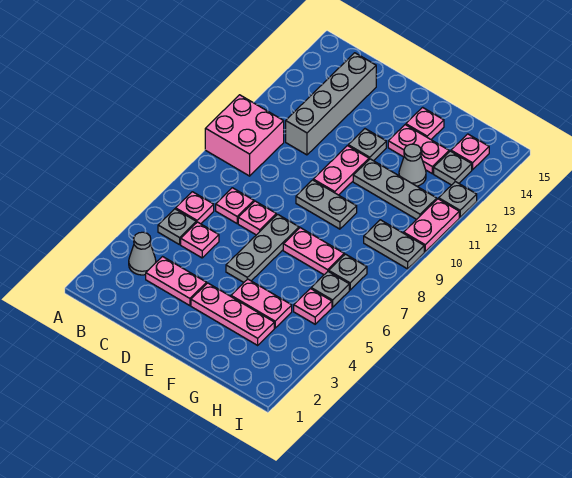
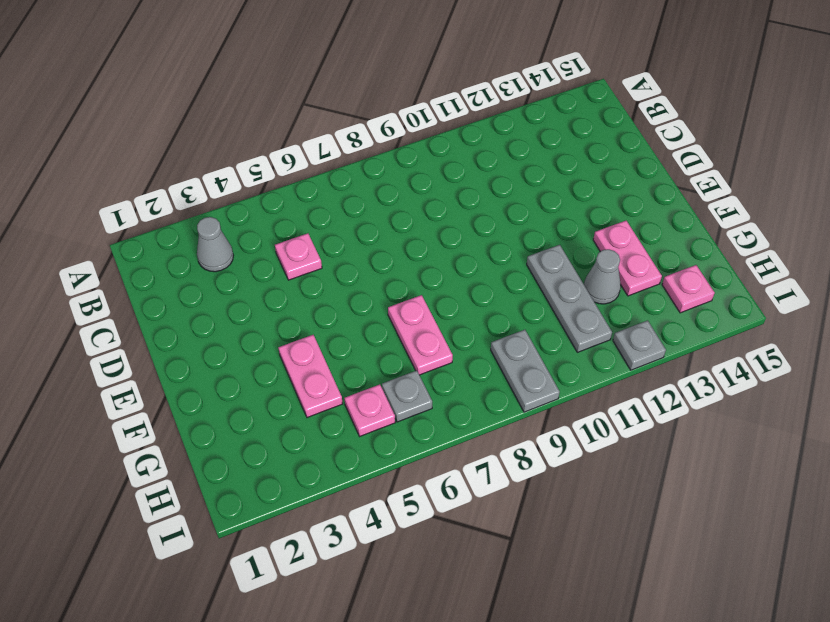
none -> pink 2x2 brick [205,95,284,176]
none -> grey 1x1 plate [158,209,196,245]
none -> pink 1x1 plate [176,192,214,224]

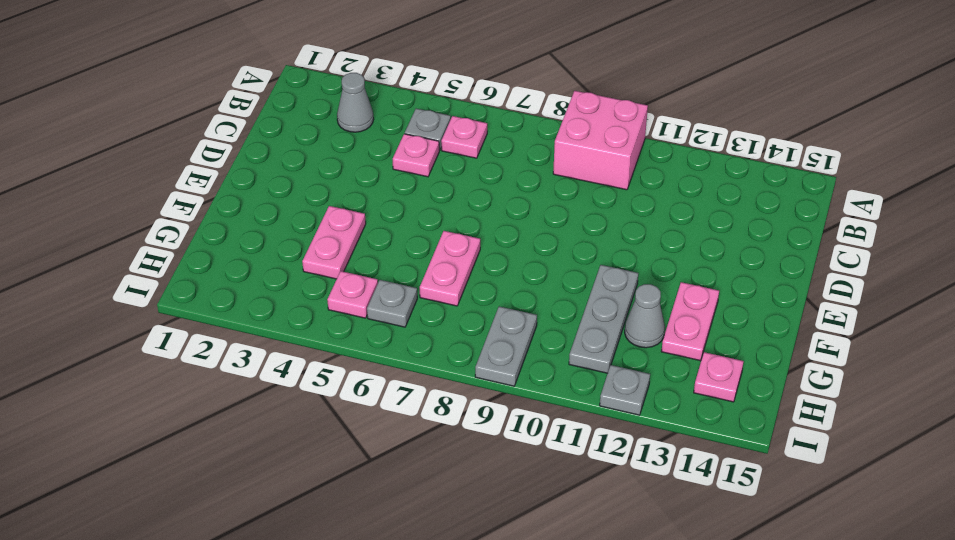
none -> pink 1x2 plate [146,257,207,306]
none -> pink 1x1 plate [216,188,254,223]
none -> grey 1x4 brick [286,53,376,155]

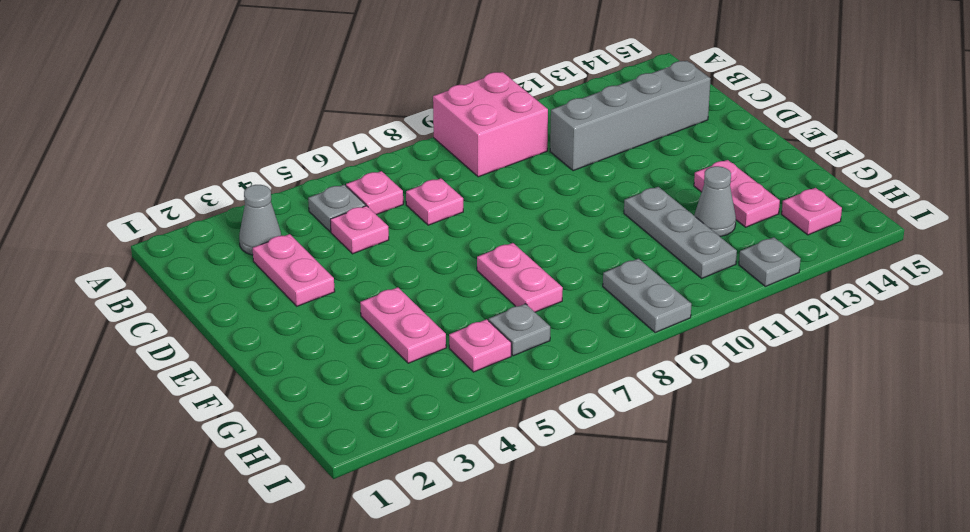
none -> pink 1x1 plate [238,201,276,235]
none -> pink 1x3 plate [191,283,274,345]
none -> grey 1x3 plate [226,214,299,282]

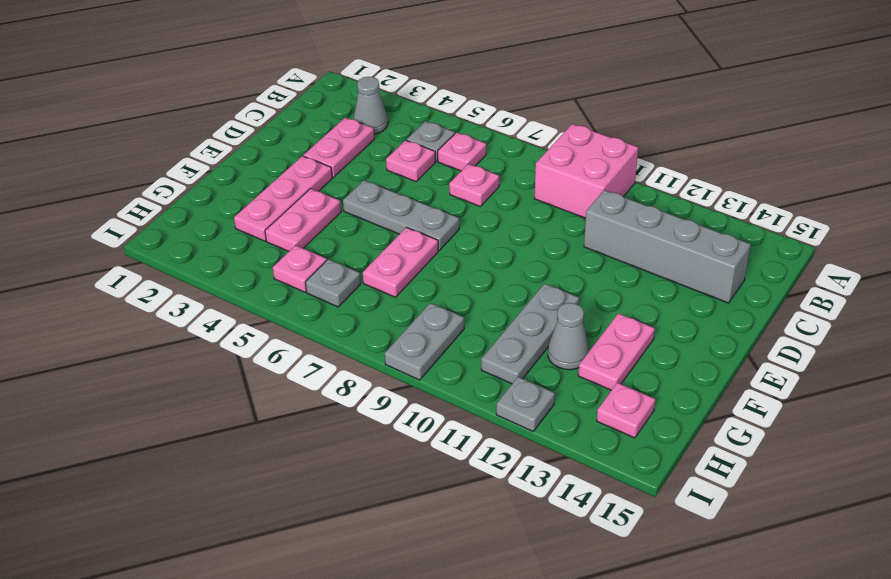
none -> pink 1x1 plate [238,201,276,235]
none -> grey 1x2 plate [296,180,357,229]
none -> pink 1x2 plate [313,146,369,195]

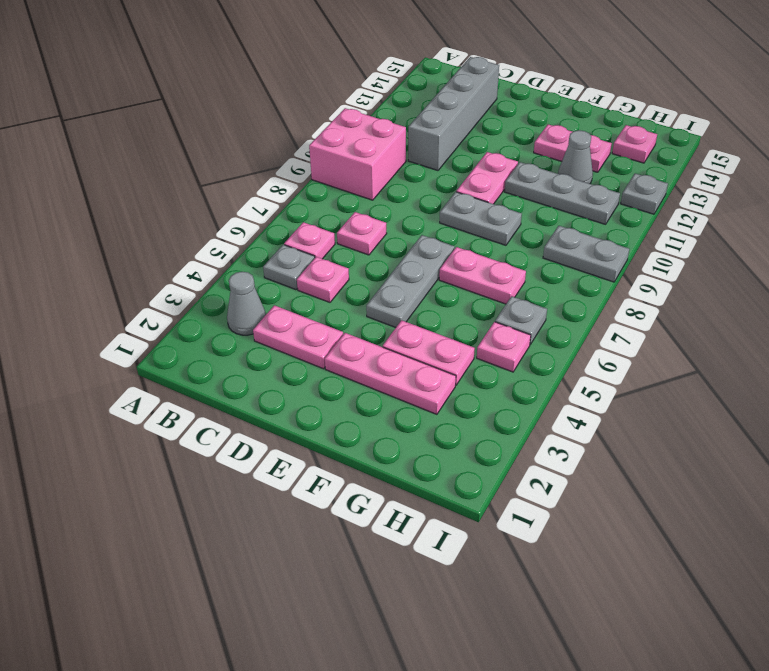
none -> pink 1x1 plate [238,201,276,235]
none -> grey 1x1 plate [348,129,386,161]
none -> pink 1x1 plate [406,107,444,139]

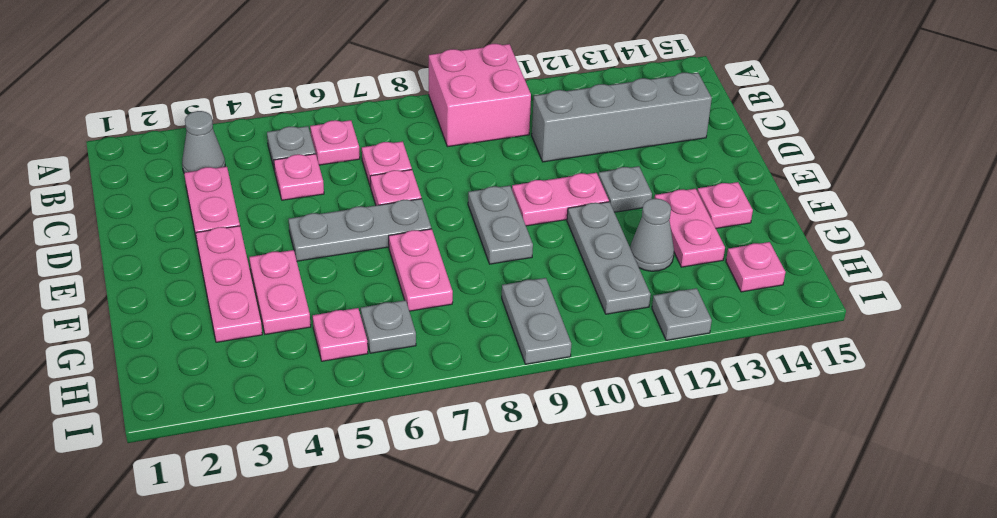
none -> grey 1x1 plate [329,254,367,290]
none -> grey 1x1 plate [434,151,472,185]
none -> pink 1x2 plate [404,199,459,252]

